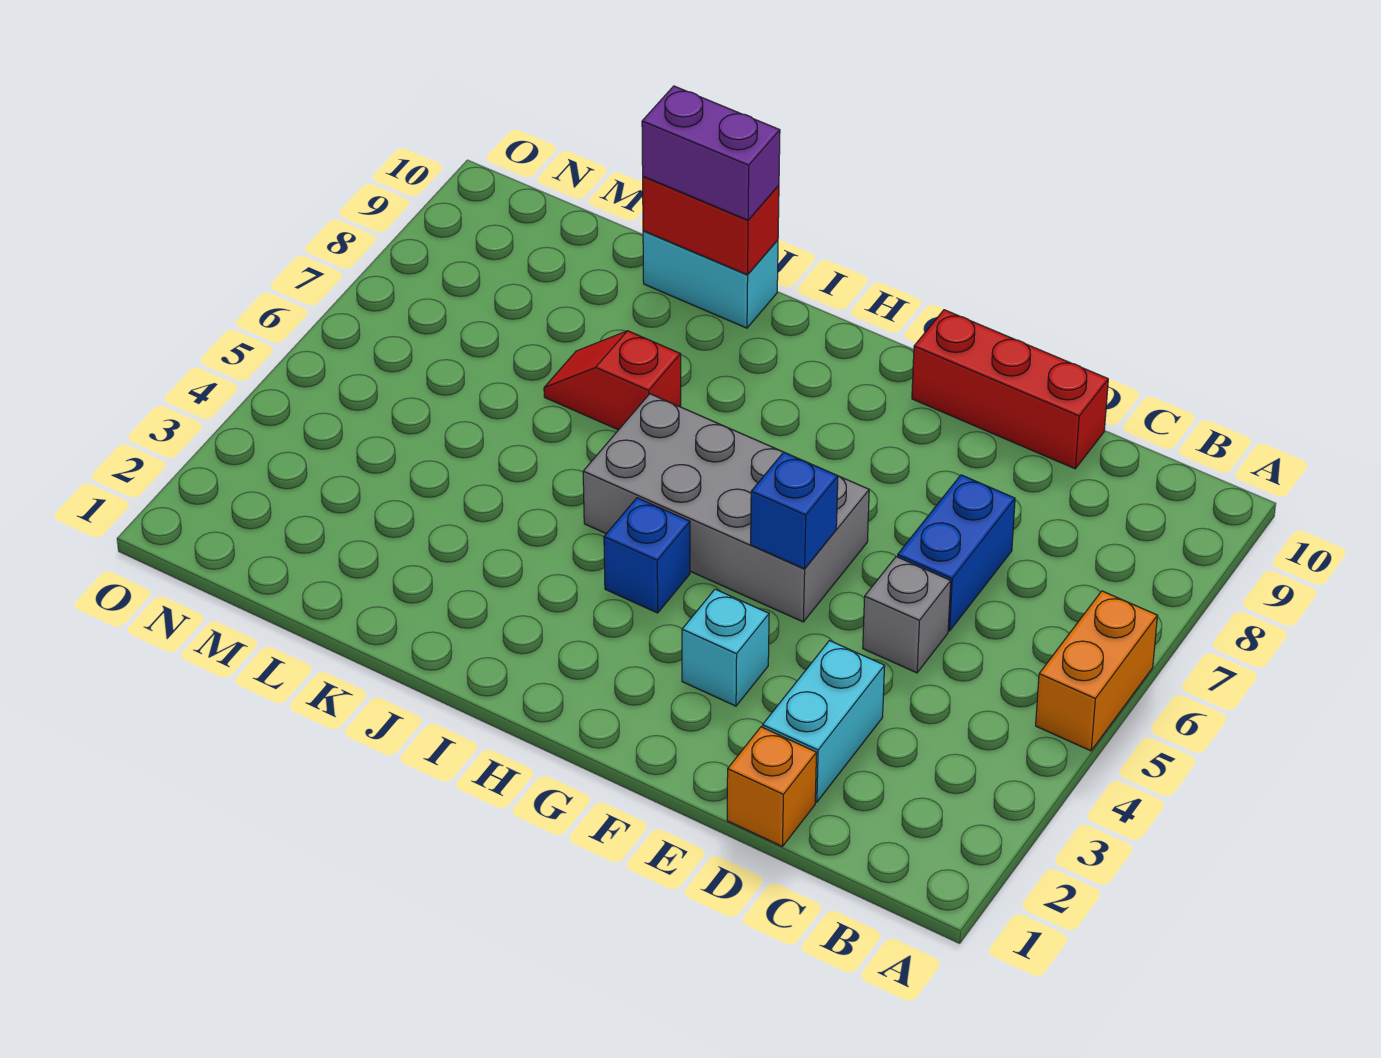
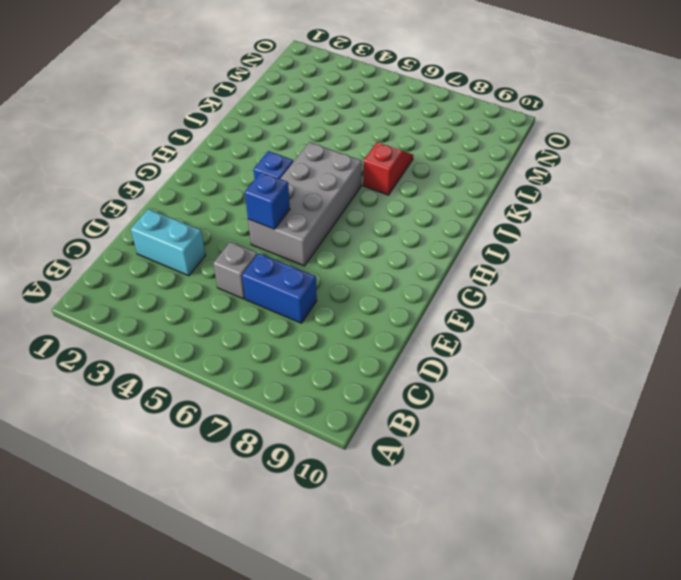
none -> orange 1x2 brick [1036,591,1157,751]
none -> orange 1x1 brick [727,727,817,847]
none -> red 1x3 brick [912,310,1108,469]

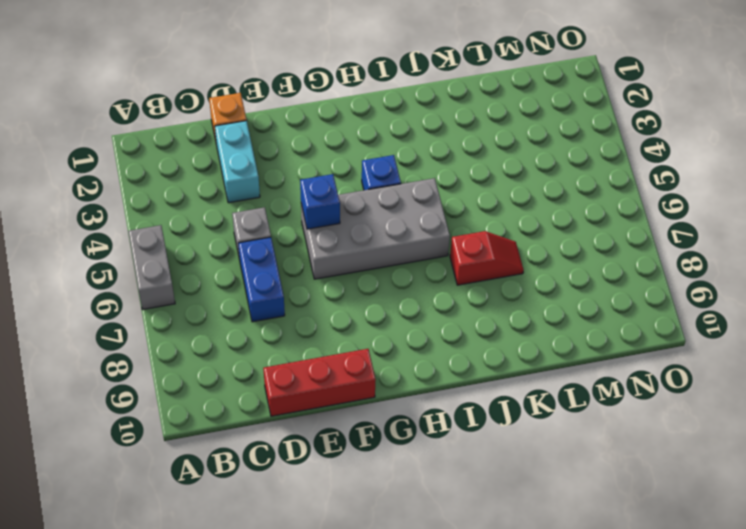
grey 1x2 brick [128,225,175,310] -> orange 1x2 brick [1036,591,1157,751]
none -> cyan 1x1 brick [682,589,769,706]
none -> cyan 1x2 brick [643,231,778,328]
none -> red 1x2 brick [643,176,779,275]

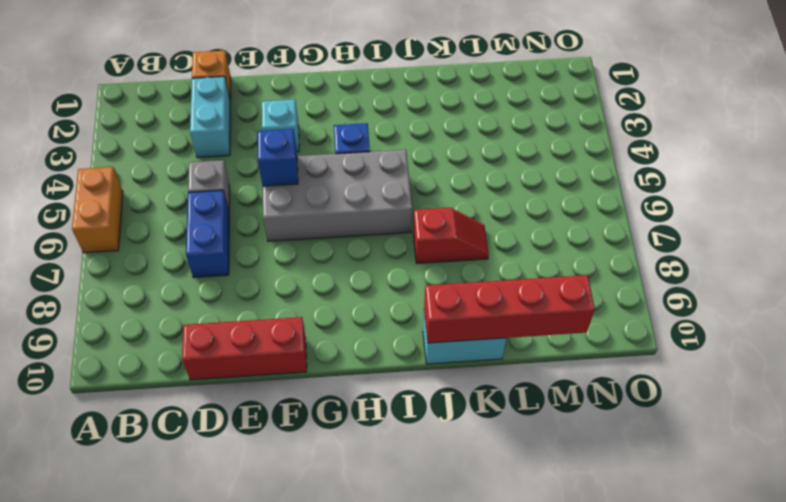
red 1x4 brick [424,275,595,343] -> red 1x2 brick [643,176,779,275]
none -> purple 1x2 brick [642,86,780,220]

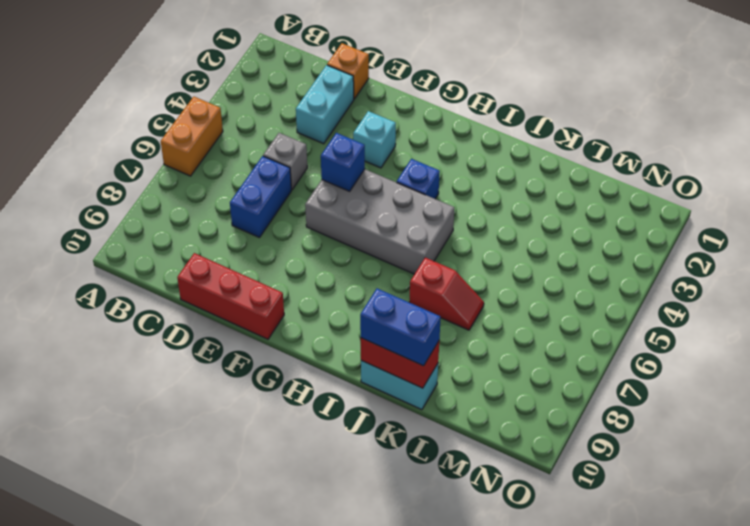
blue 1x2 brick [360,288,441,366] -> purple 1x2 brick [642,86,780,220]

